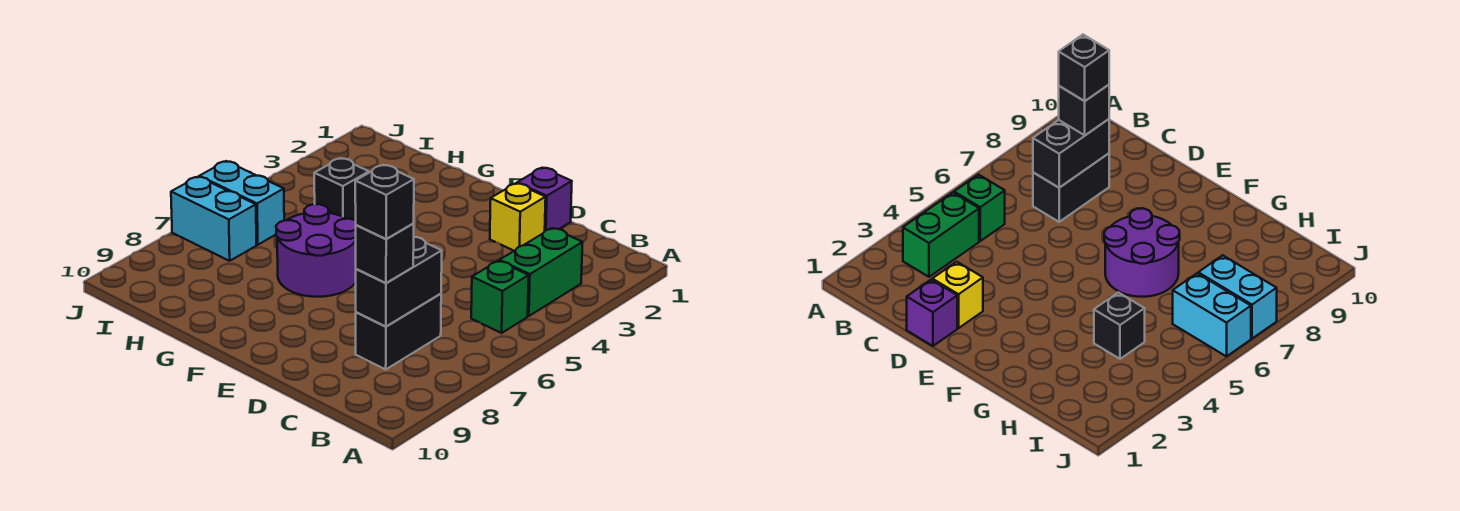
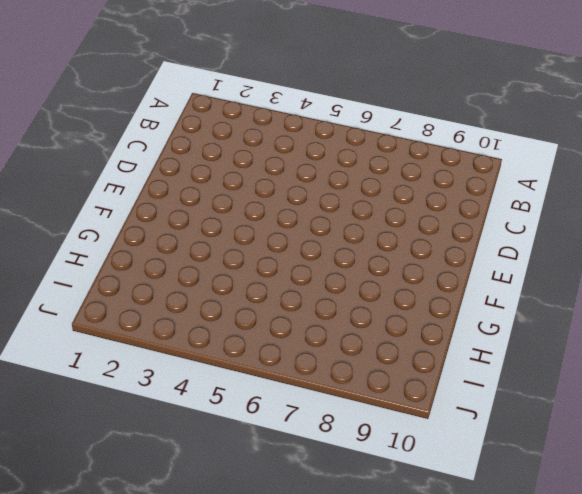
none -> green 1x2 brick [499,228,583,316]
none -> green 1x1 brick [471,261,529,333]
none -> black 1x2 brick [356,294,441,369]

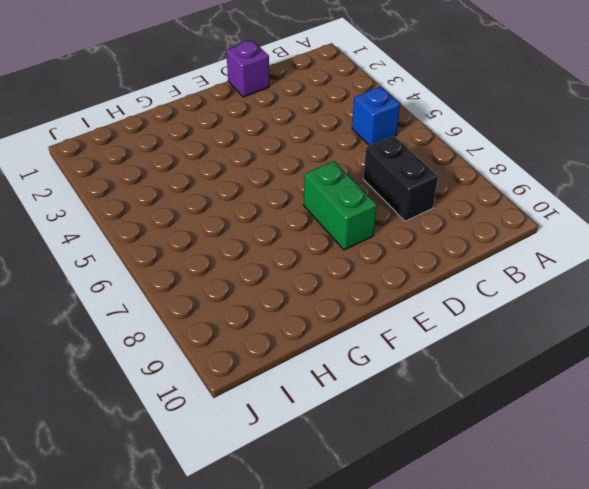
blue 1x1 brick [352,87,400,146] -> green 1x1 brick [471,261,529,333]
green 1x2 brick [304,161,377,250] -> green 1x2 brick moved to [499,228,583,316]
none -> yellow 1x1 brick [490,183,546,251]
none -> purple 2x2 round brick [276,204,356,297]
none -> black 1x1 brick [314,158,369,220]

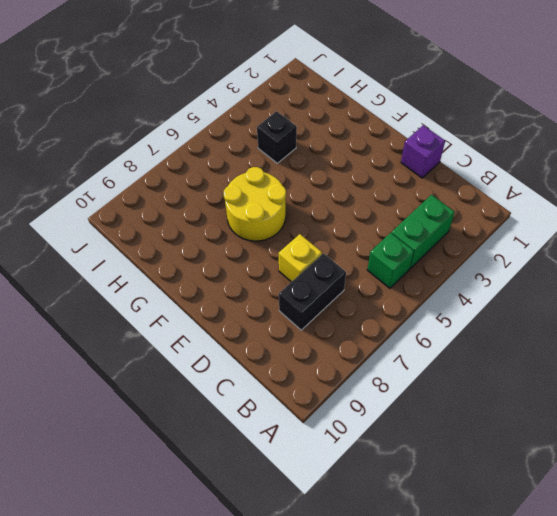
yellow 1x1 brick [278,234,322,282] -> yellow 1x1 brick moved to [490,183,546,251]
yellow 2x2 round brick [223,167,286,241] -> purple 2x2 round brick [276,204,356,297]
none -> cyan 1x2 brick [199,161,284,245]
none -> cyan 1x2 brick [171,177,256,261]
none -> black 1x2 brick [356,237,442,327]

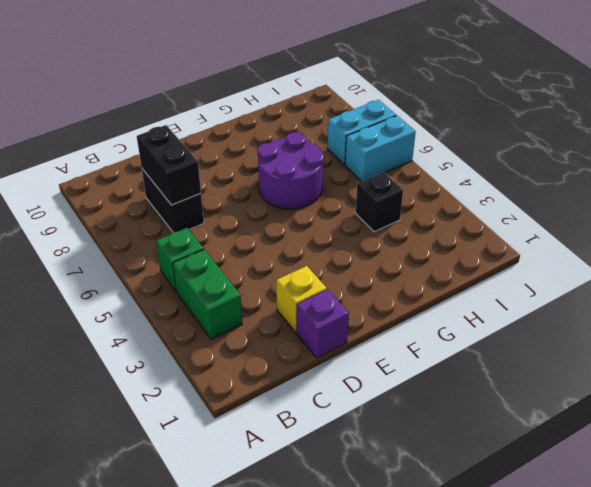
none -> black 1x1 brick [356,224,414,283]
none -> black 1x1 brick [355,165,414,239]

